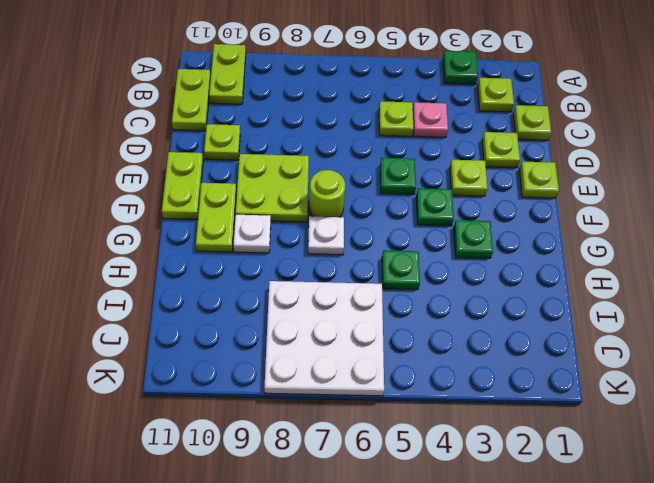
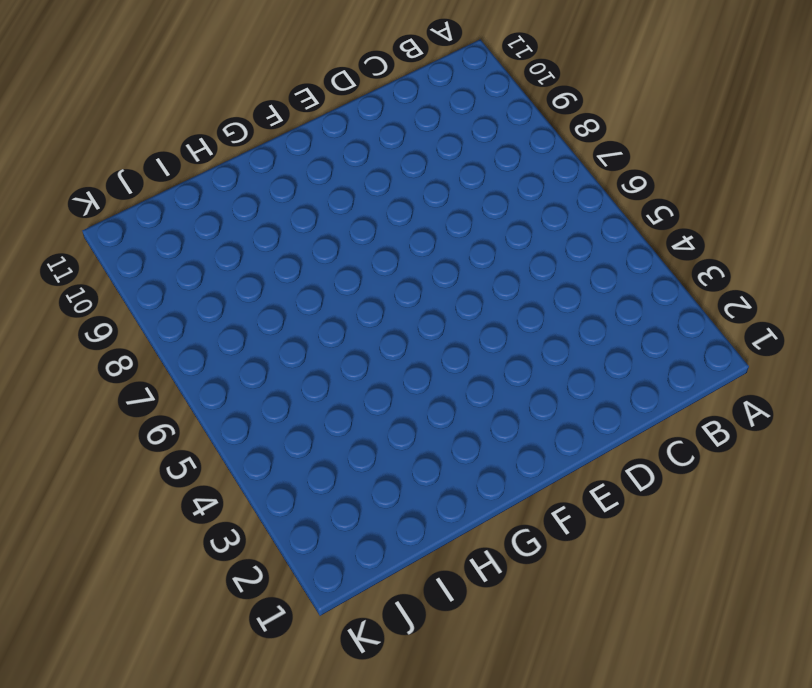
none -> green 1x1 plate [443,51,478,85]
none -> lime 1x2 plate [209,44,246,104]
none -> lime 1x1 plate [478,78,514,112]

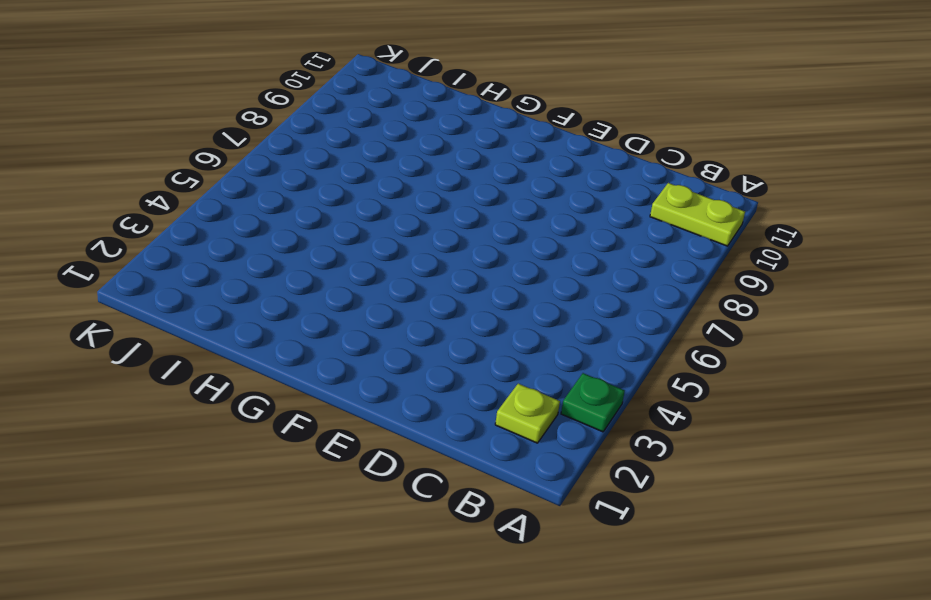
none -> lime 1x2 plate [172,69,211,131]
none -> lime 1x1 plate [513,105,551,140]
none -> pink 1x1 plate [413,102,448,137]

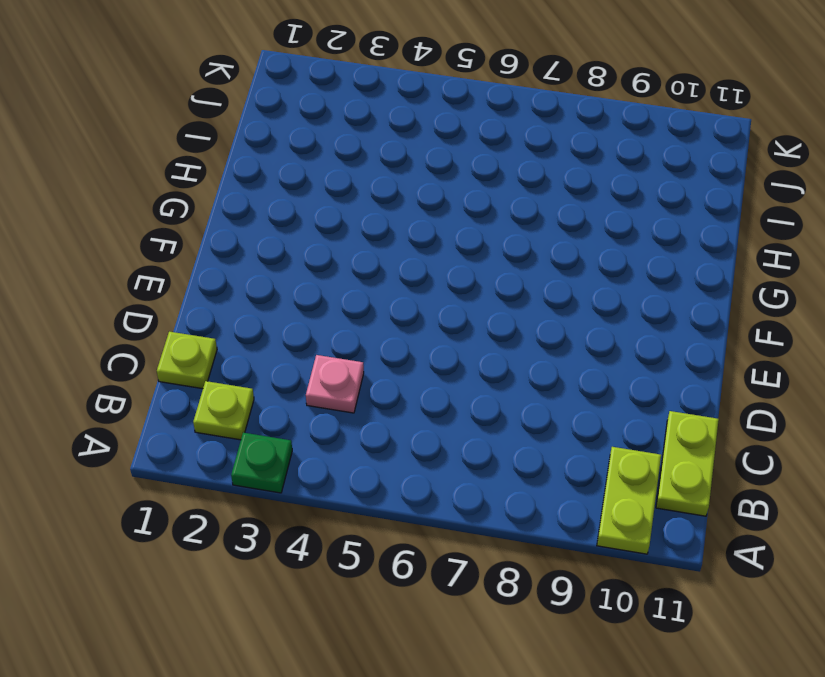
none -> lime 1x1 plate [379,101,414,137]
none -> lime 1x1 plate [482,132,520,168]
none -> lime 1x1 plate [204,124,240,160]

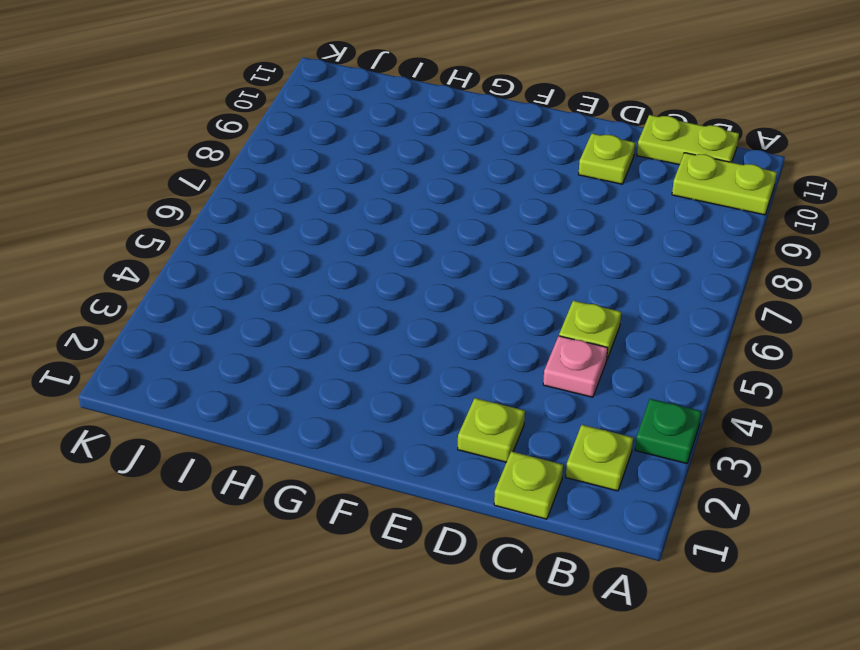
none -> lime 1x1 plate [519,162,559,198]
none -> lime 1x1 plate [450,160,488,196]
none -> green 1x1 plate [380,158,416,194]

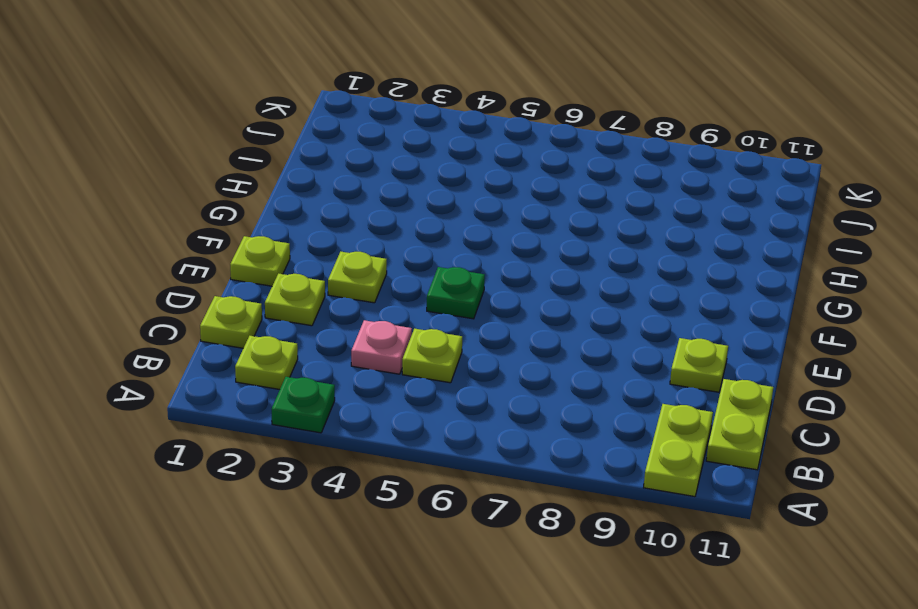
none -> lime 2x2 plate [236,154,309,222]
none -> lime 1x2 plate [162,152,203,219]
none -> green 1x1 plate [416,188,454,226]

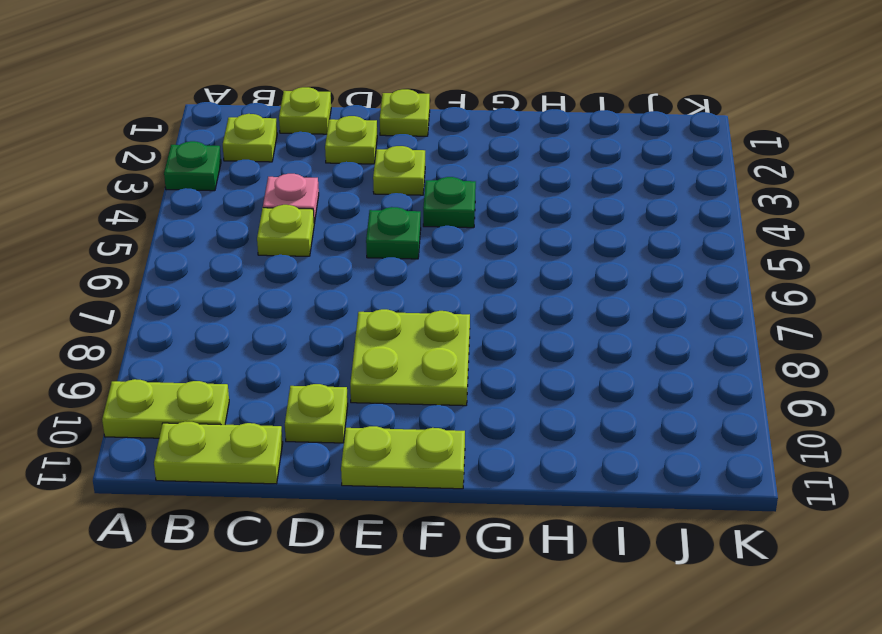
none -> lime 1x1 round brick [309,170,345,217]
none -> lime 1x2 plate [196,183,236,252]
none -> green 1x1 plate [454,220,493,258]

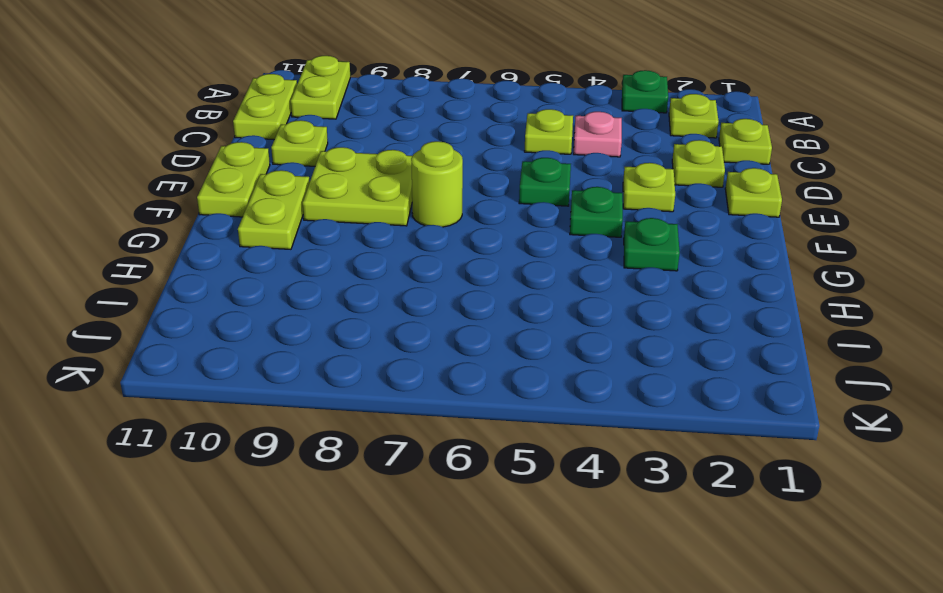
none -> white 1x1 plate [308,216,344,255]
none -> white 1x1 plate [233,215,271,253]
none -> green 1x1 plate [382,250,420,290]

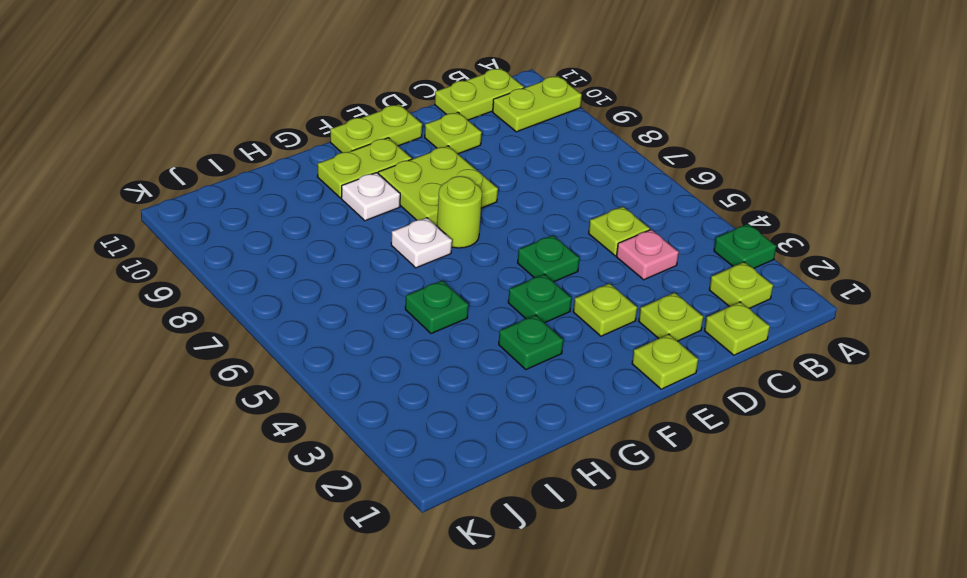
none -> white 3x3 plate [264,281,384,396]

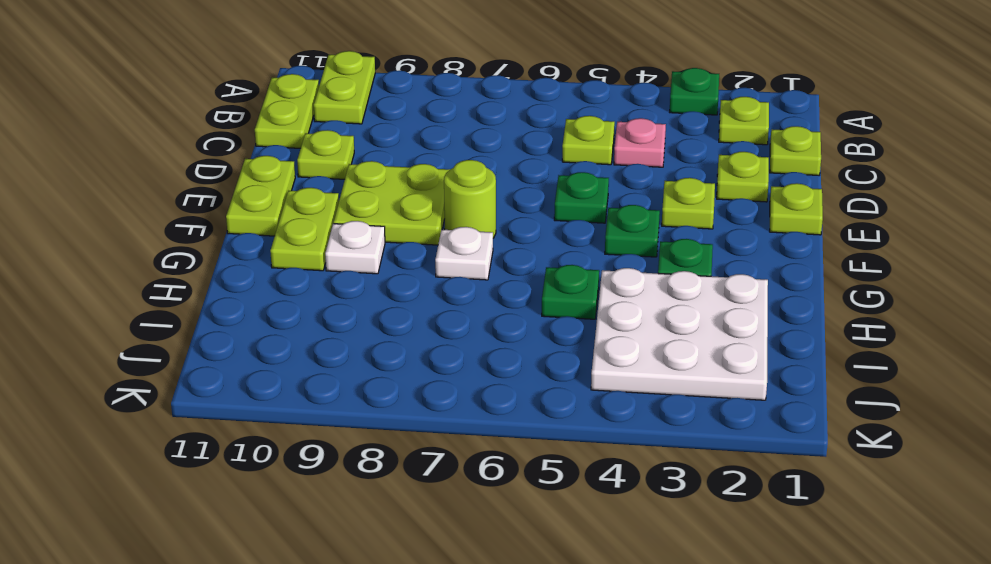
white 3x3 plate [591,268,768,400] -> white 3x3 plate moved to [264,281,384,396]

